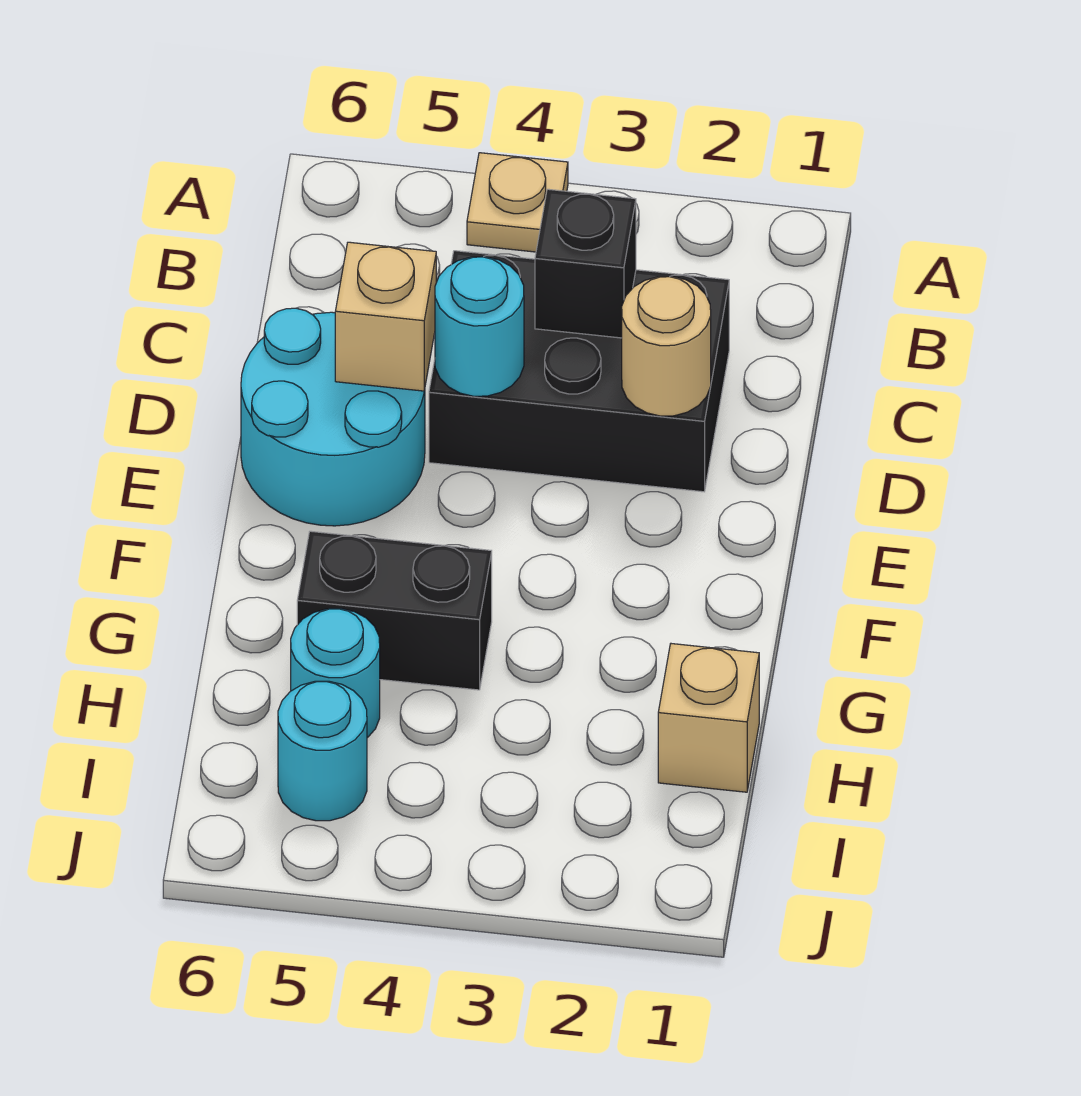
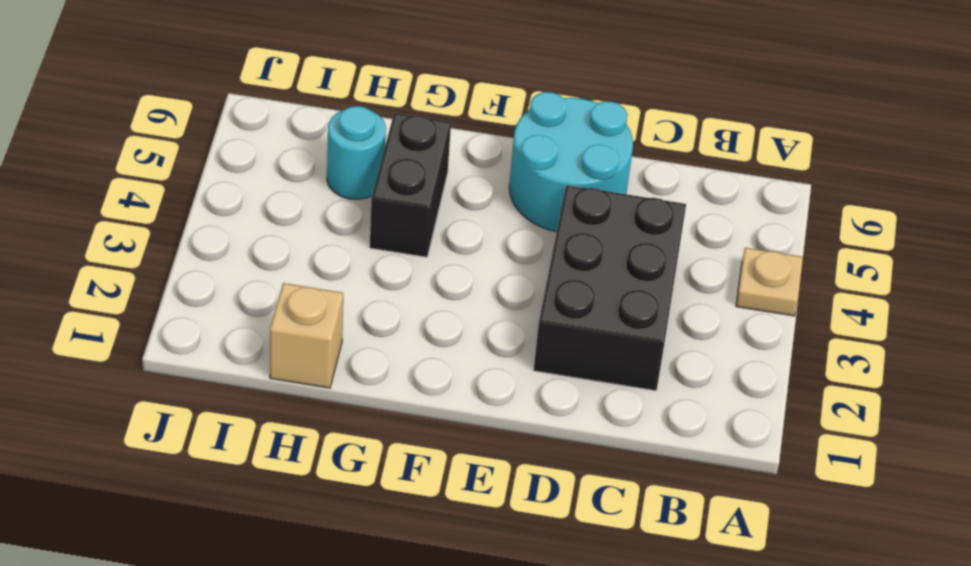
none -> cyan 1x1 round brick [278,681,367,821]
none -> black 1x1 brick [535,189,636,338]

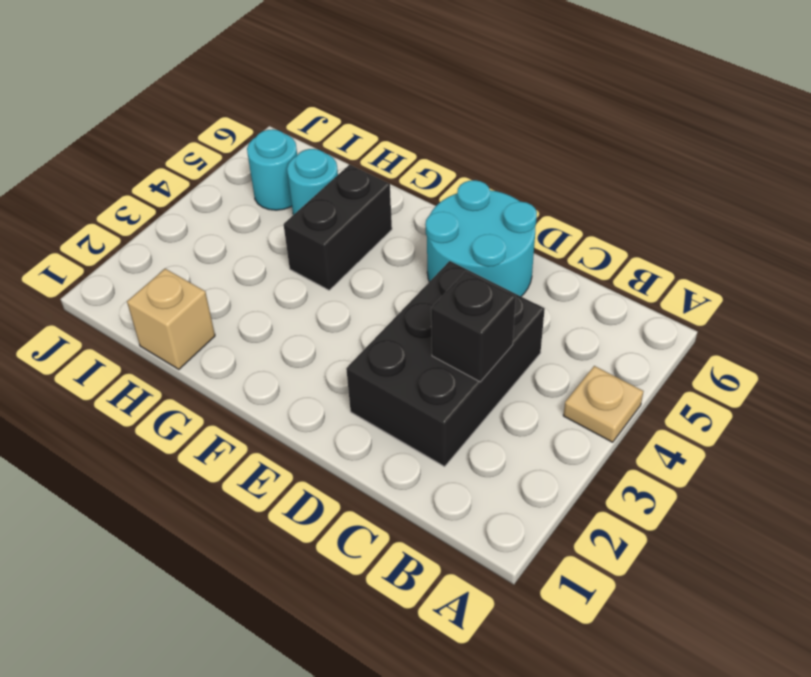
none -> tan 1x1 round brick [622,277,711,416]
none -> cyan 1x1 round brick [435,257,524,396]

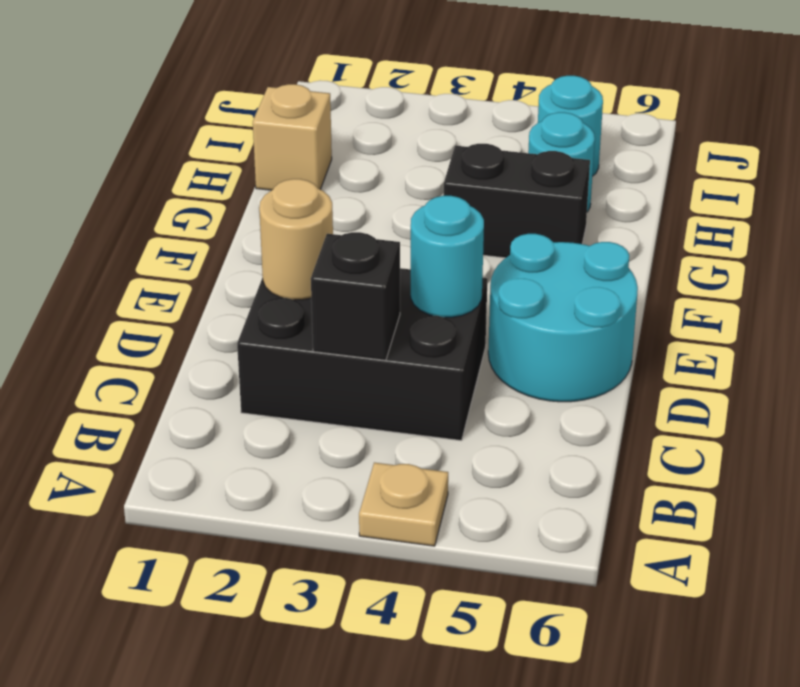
none -> tan 1x1 brick [335,242,436,391]

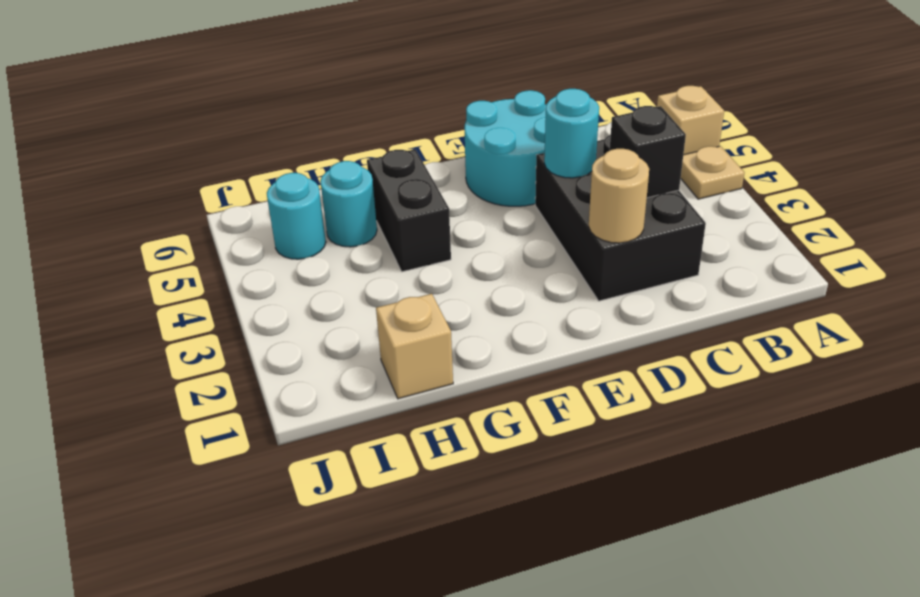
tan 1x1 brick [657,86,724,155] -> tan 1x1 brick moved to [335,242,436,391]

